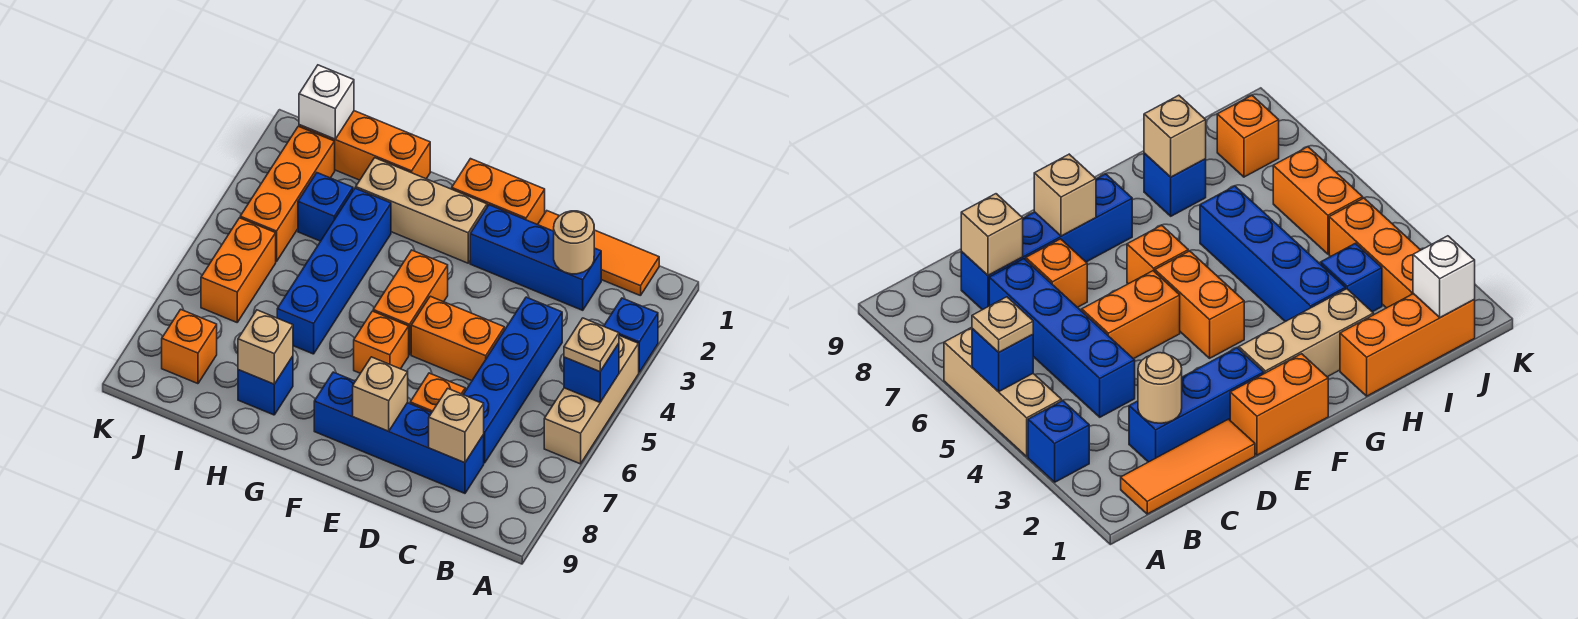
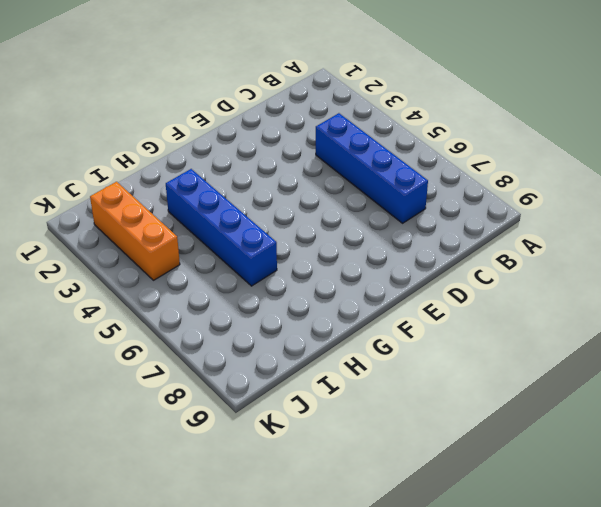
none -> blue 1x1 brick [604,298,658,372]
none -> tan 1x3 brick [544,336,639,464]
none -> orange 1x3 tile [538,211,659,296]

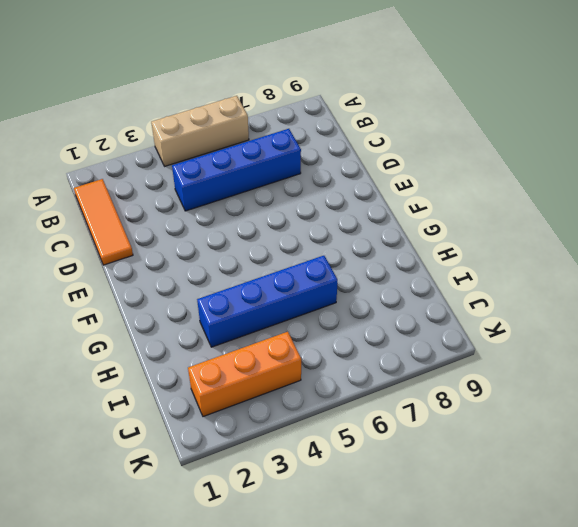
none -> blue 1x1 brick [604,298,658,372]
none -> blue 1x3 brick [470,205,601,310]
none -> blue 1x4 brick [314,372,484,493]

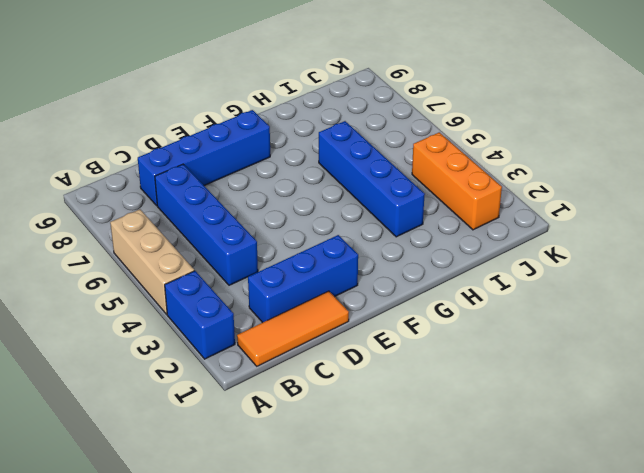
blue 1x2 brick [165,271,235,359] -> blue 1x1 brick [604,298,658,372]
none -> orange 1x2 brick [411,296,504,381]
none -> orange 1x1 brick [410,373,465,413]
none -> orange 1x2 brick [452,159,545,225]

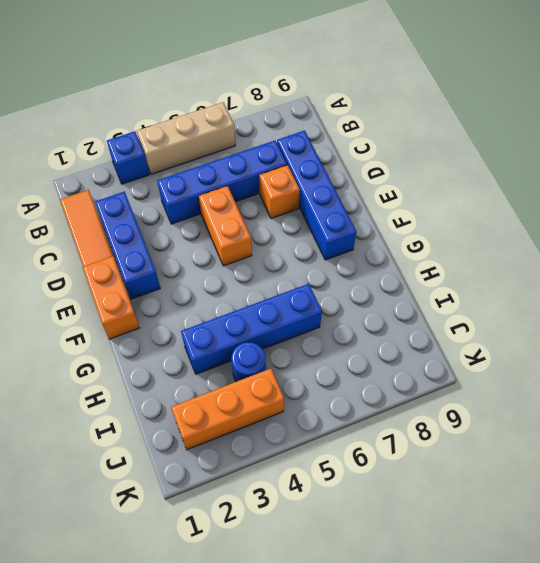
blue 1x1 round brick [231,342,266,382] -> none
none -> tan 1x3 brick [356,158,487,263]
none -> orange 1x2 brick [373,250,448,355]
none -> orange 1x1 brick [354,311,409,373]

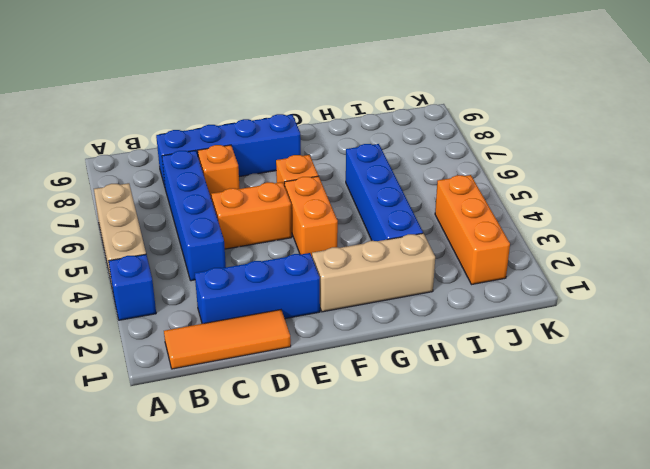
none -> orange 1x2 brick [452,159,545,225]
none -> orange 1x3 brick [299,111,430,180]
none -> blue 1x1 brick [238,356,293,415]

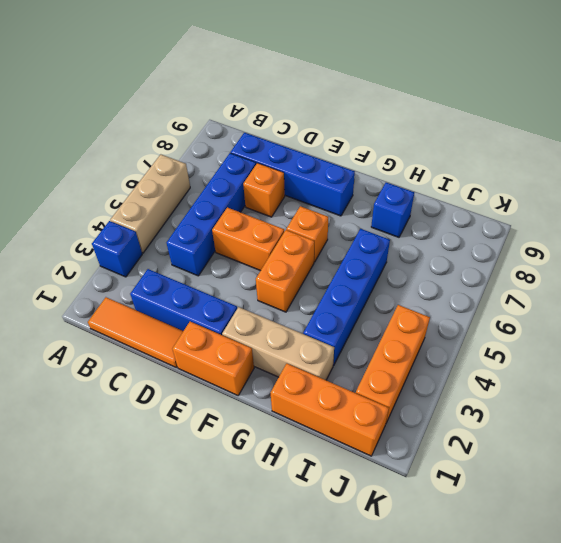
none -> blue 1x1 brick [298,173,353,241]
none -> orange 1x2 brick [201,218,276,322]
none -> orange 1x1 brick [162,309,217,384]

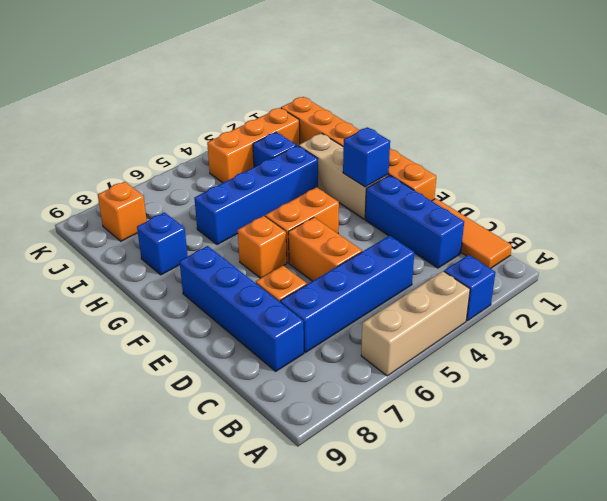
blue 1x1 brick [343,127,390,187] -> blue 1x1 brick moved to [564,344,619,402]
none -> orange 1x2 brick [201,218,276,322]
none -> tan 1x1 round brick [554,211,594,274]
none -> tan 1x1 brick [429,388,484,463]

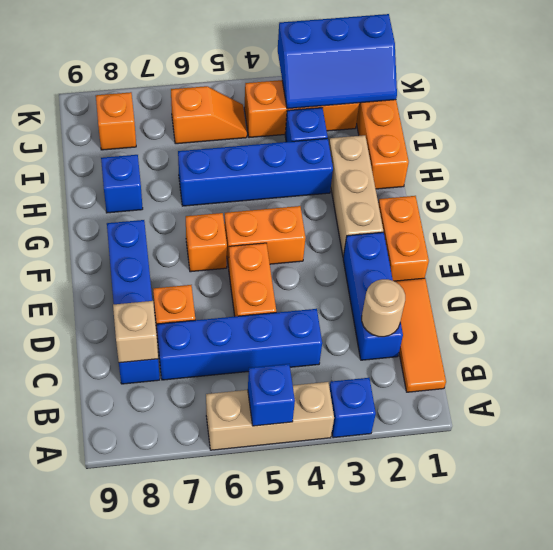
blue 2x3 slope [278,14,397,109] -> white 1x1 brick [299,65,354,139]
orange 1x2 slope [171,86,247,144] -> orange 1x2 brick [201,218,276,322]
none -> tan 1x1 brick [353,357,408,431]
none -> tan 1x1 brick [238,310,293,384]
none -> tan 1x1 plate [564,318,619,372]

